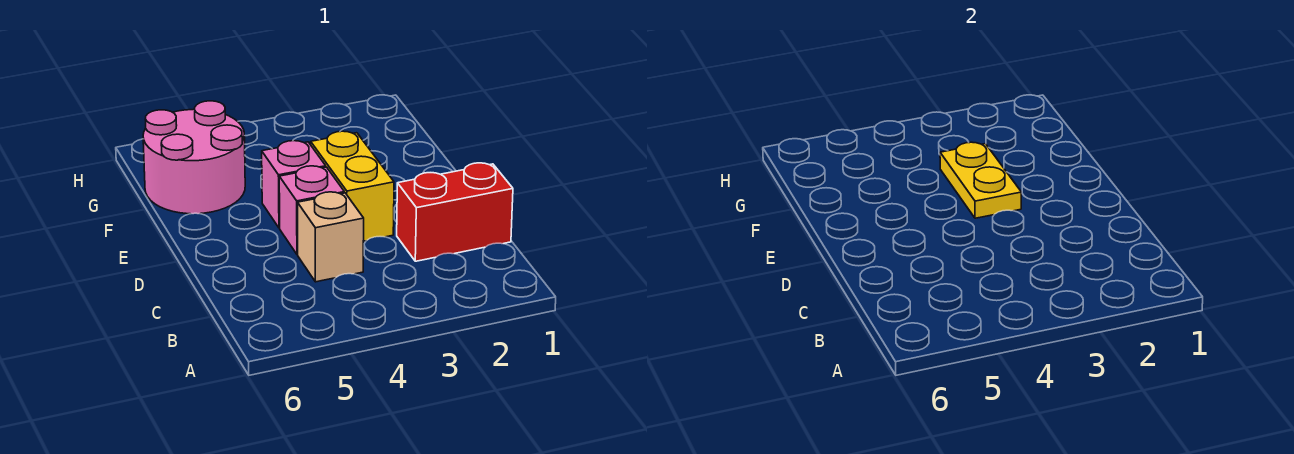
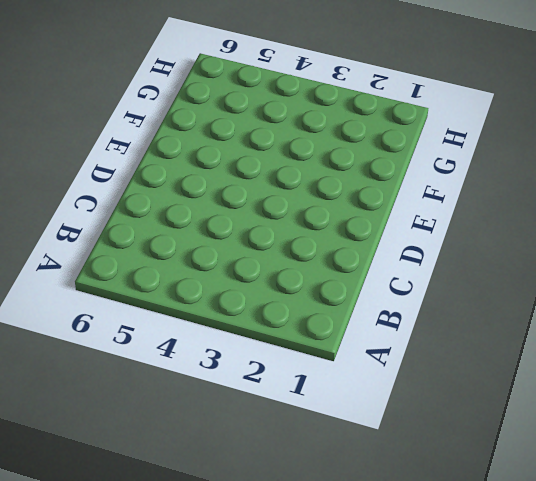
none -> red 1x2 brick [397,163,513,261]
none -> tan 1x1 brick [298,192,364,282]

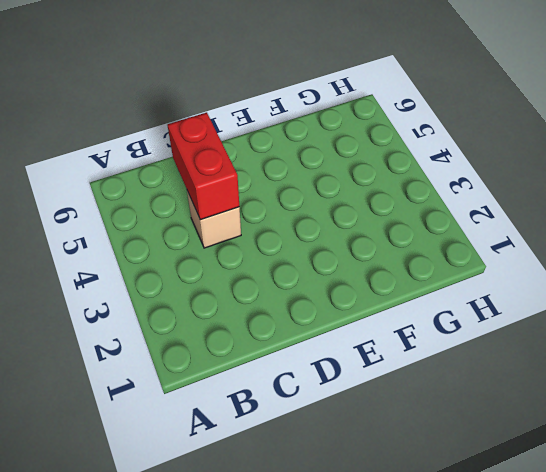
red 1x2 brick [168,112,239,220] -> red 1x2 brick moved to [397,163,513,261]
none -> yellow 1x2 brick [311,131,394,241]
none -> pink 1x1 brick [279,166,344,255]

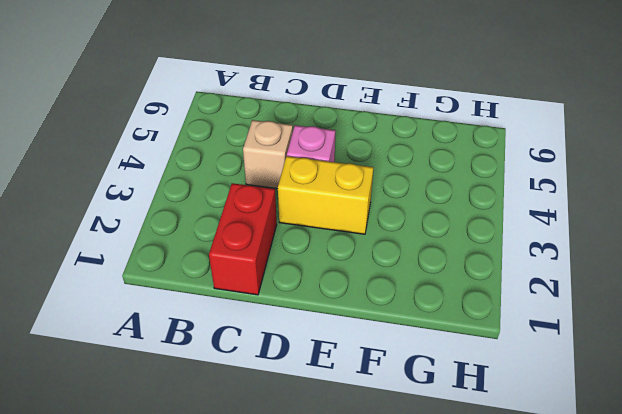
none -> pink 1x1 brick [262,141,326,228]
none -> pink 2x2 round brick [143,101,245,214]

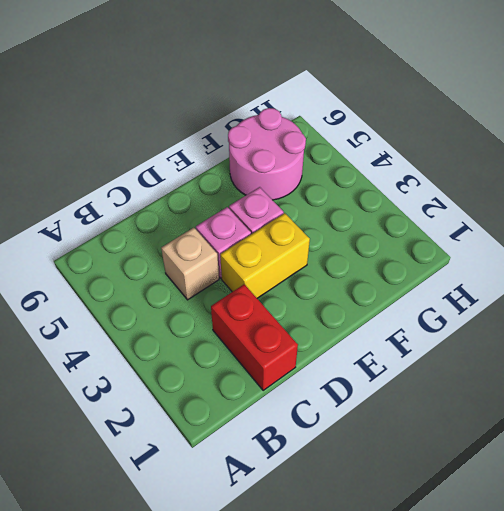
none -> yellow 1x2 plate [940,142,1021,218]

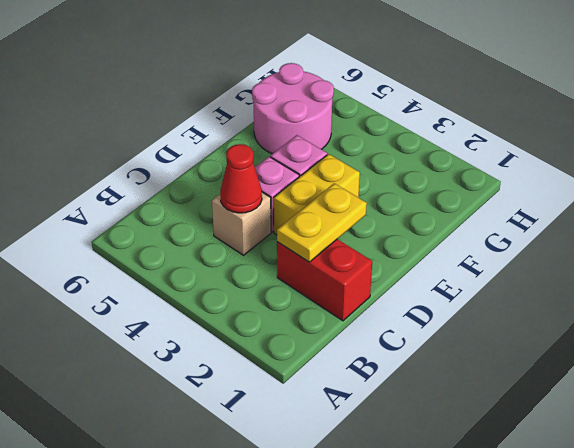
yellow 1x2 plate [277,183,367,262] -> yellow 1x2 plate moved to [940,142,1021,218]
red 1x1 cone [220,144,262,213] -> none

